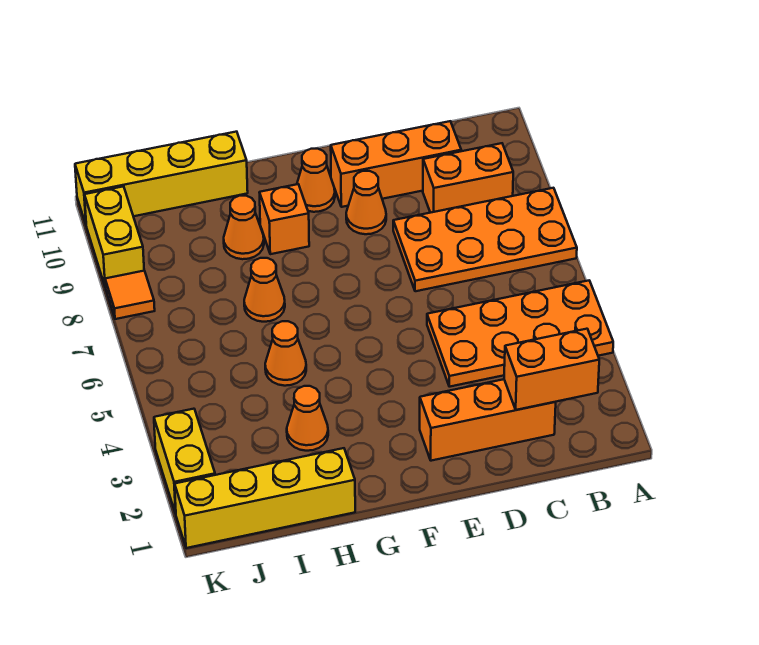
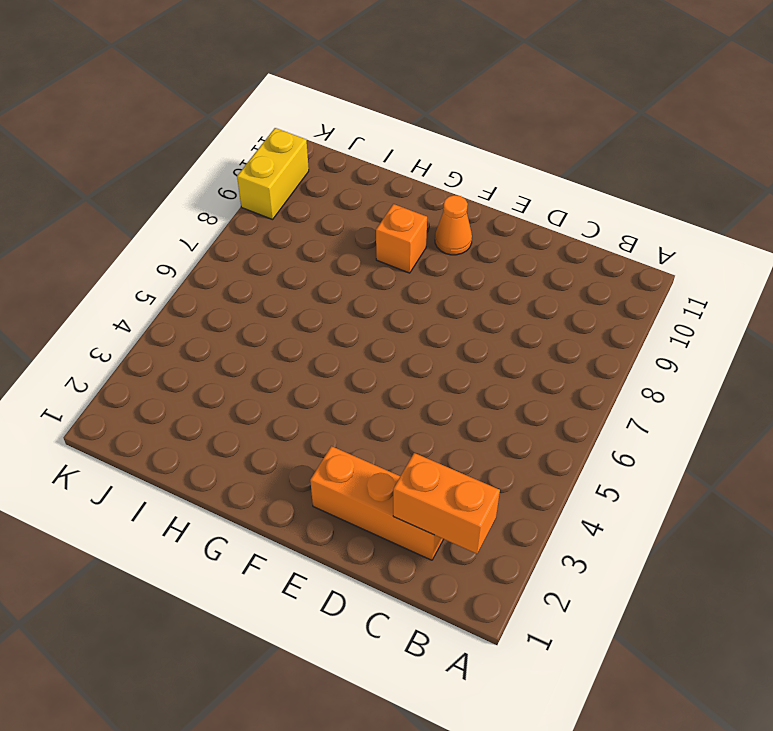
none -> orange 2x4 plate [427,281,613,387]
none -> orange 2x4 plate [393,188,577,291]
none -> orange 1x2 brick [423,143,513,213]

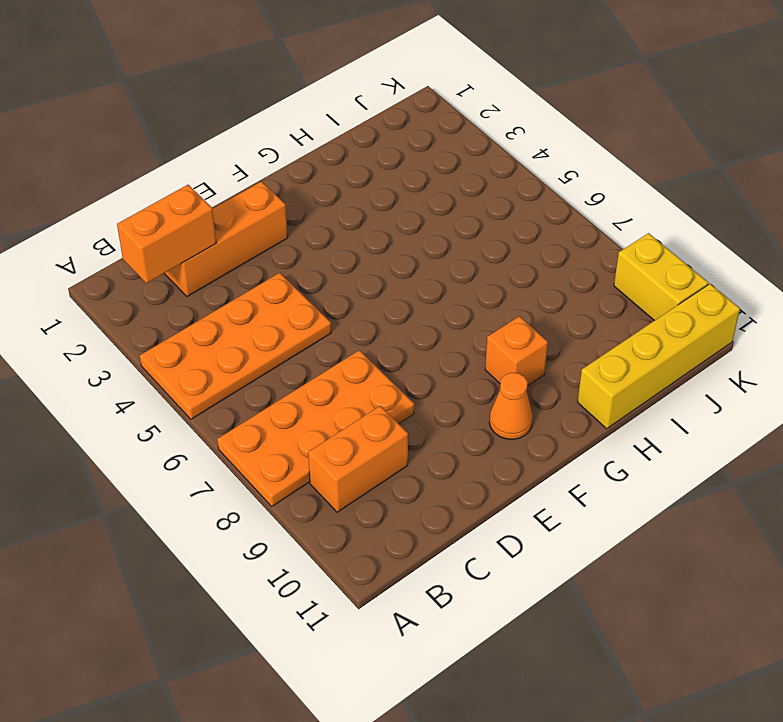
none -> orange 1x3 brick [331,121,461,207]
none -> orange 1x1 cone [346,171,386,234]
none -> yellow 1x4 brick [175,448,355,548]

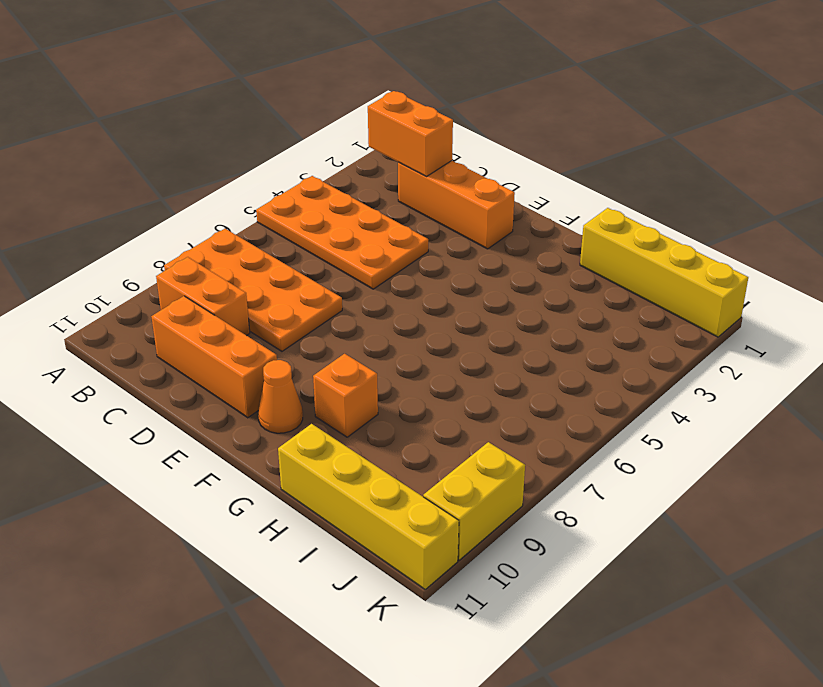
none -> orange 1x1 cone [346,171,386,234]
none -> orange 1x1 cone [287,386,328,451]
none -> orange 1x1 cone [265,321,306,386]

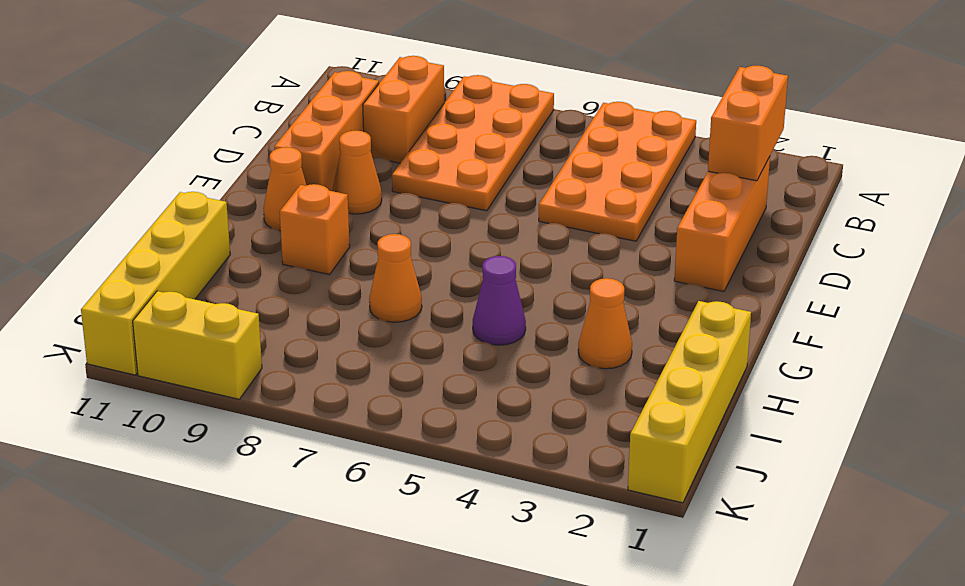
purple 1x1 cone [473,256,526,345] -> orange 1x1 cone [265,321,306,386]
none -> orange 1x1 cone [224,196,264,259]
none -> yellow 1x2 brick [154,409,215,514]
none -> orange 1x1 tile [105,271,155,319]

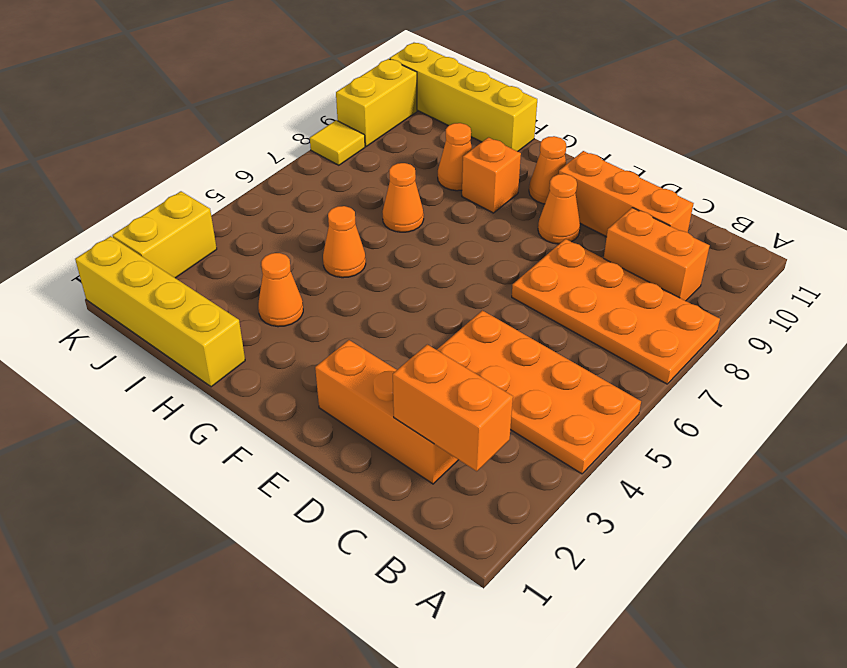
yellow 1x1 tile [310,120,365,165] -> orange 1x1 tile [105,271,155,319]

